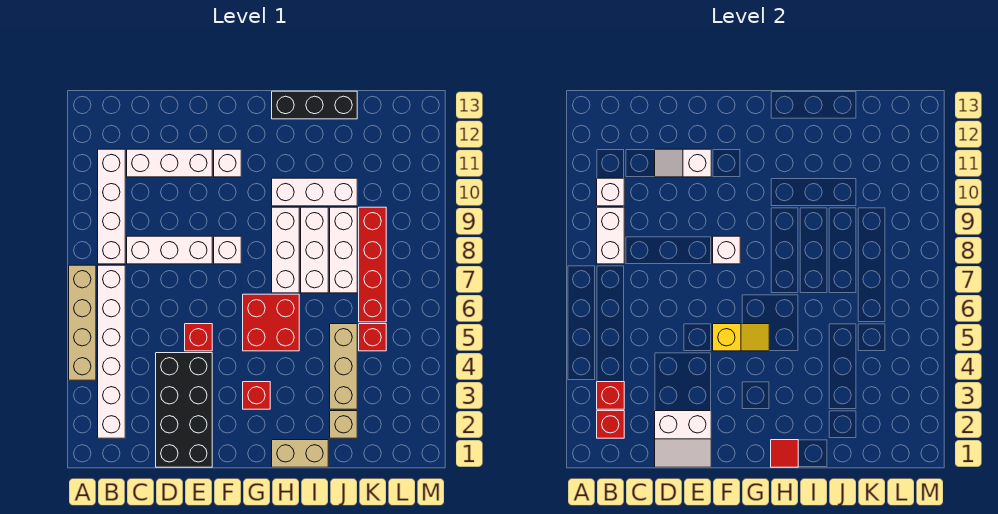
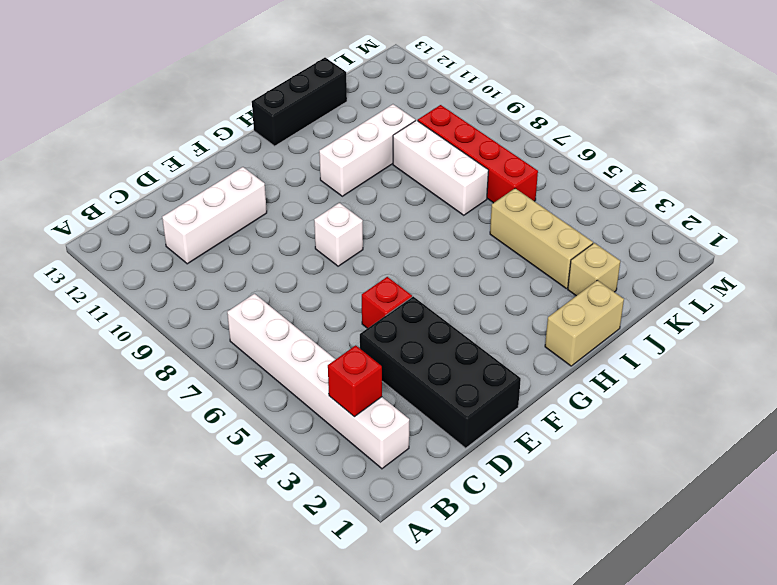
none -> tan 1x4 brick [69,265,96,380]
none -> white 1x4 brick [98,149,125,264]
none -> white 1x3 brick [127,236,212,264]
none -> white 1x1 brick [214,149,241,177]

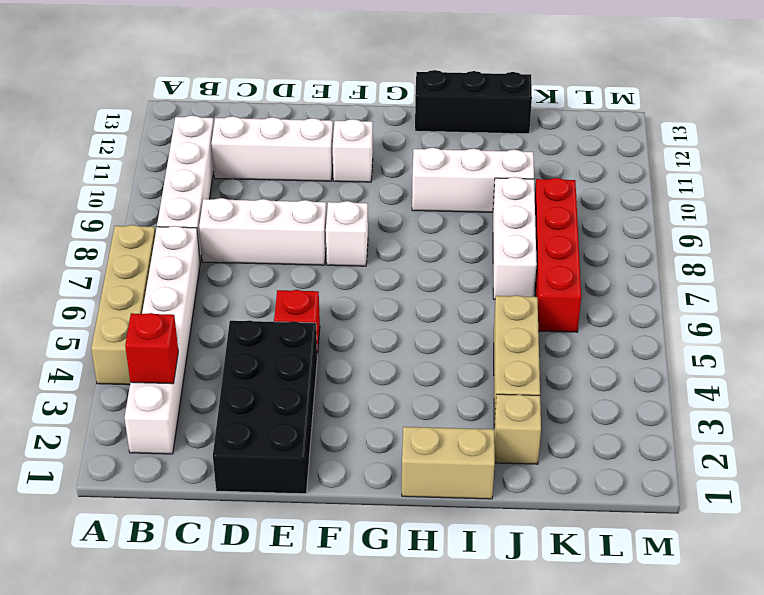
none -> red 1x1 brick [243,382,270,409]
none -> red 2x2 brick [243,294,299,351]
none -> white 1x3 brick [272,207,299,293]
none -> white 1x3 brick [301,207,328,293]

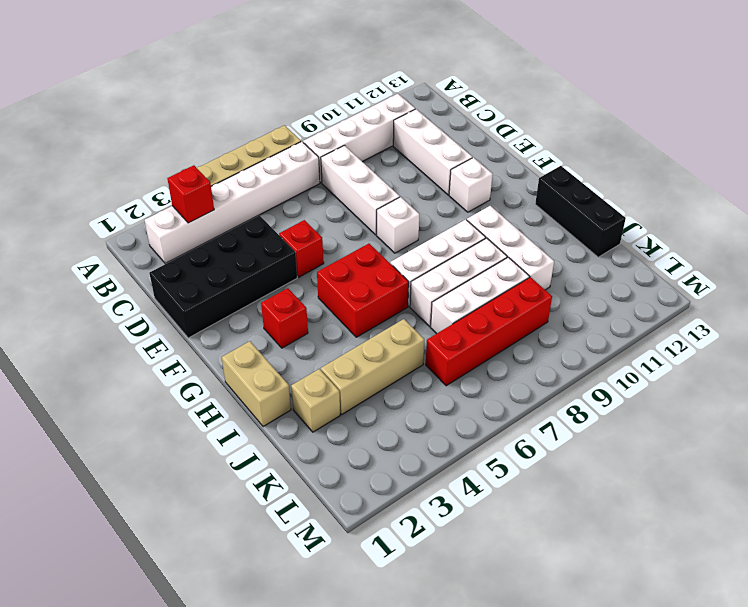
none -> red 1x1 brick [359,324,386,351]
none -> red 1x1 brick [597,411,624,438]
none -> white 1x2 brick [597,207,624,264]
none -> white 1x1 brick [597,178,624,206]

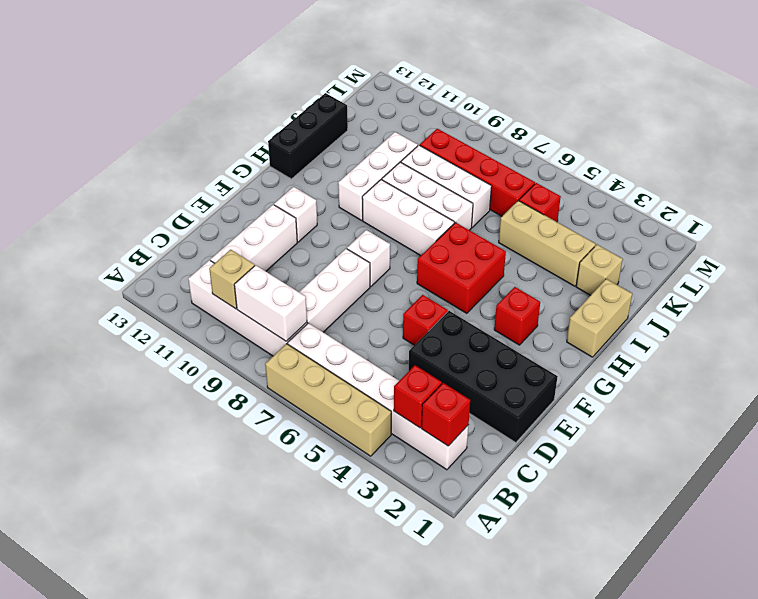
tan 1x1 brick [209,250,255,309] -> white 1x1 brick [597,178,624,206]
none -> white 2x2 slope [655,411,711,467]
none -> white 1x2 slope [655,149,711,177]
none -> yellow 1x2 slope [713,324,769,351]
none -> white 1x1 brick [713,236,740,264]

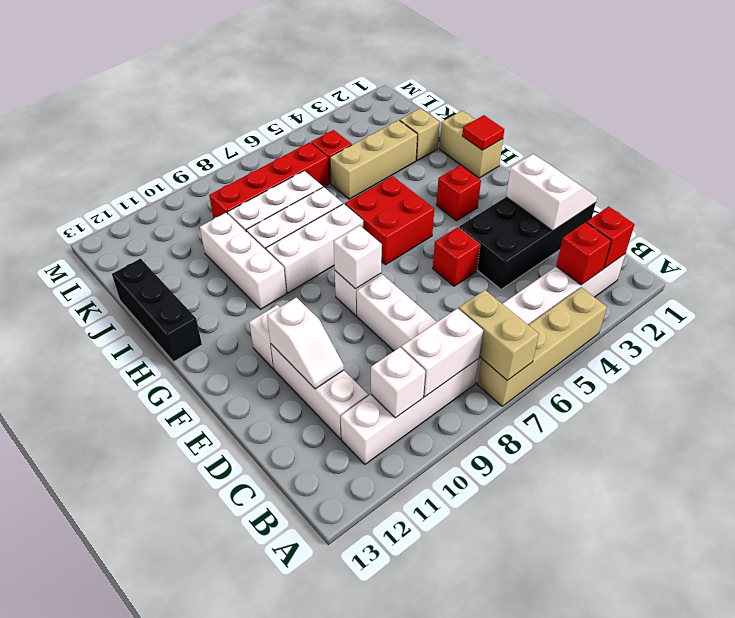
tan 1x2 brick [459,290,539,381] -> none
none -> yellow 1x2 slope [713,324,769,351]

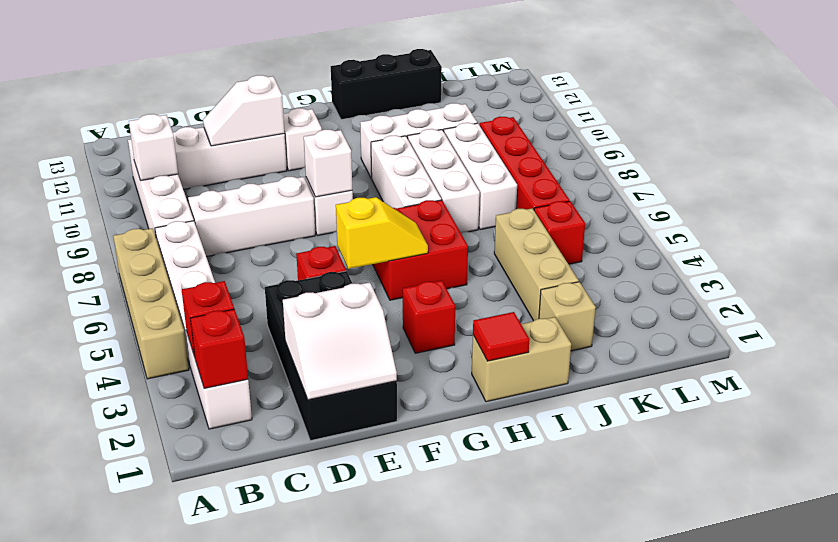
none -> white 1x2 brick [597,207,624,264]

